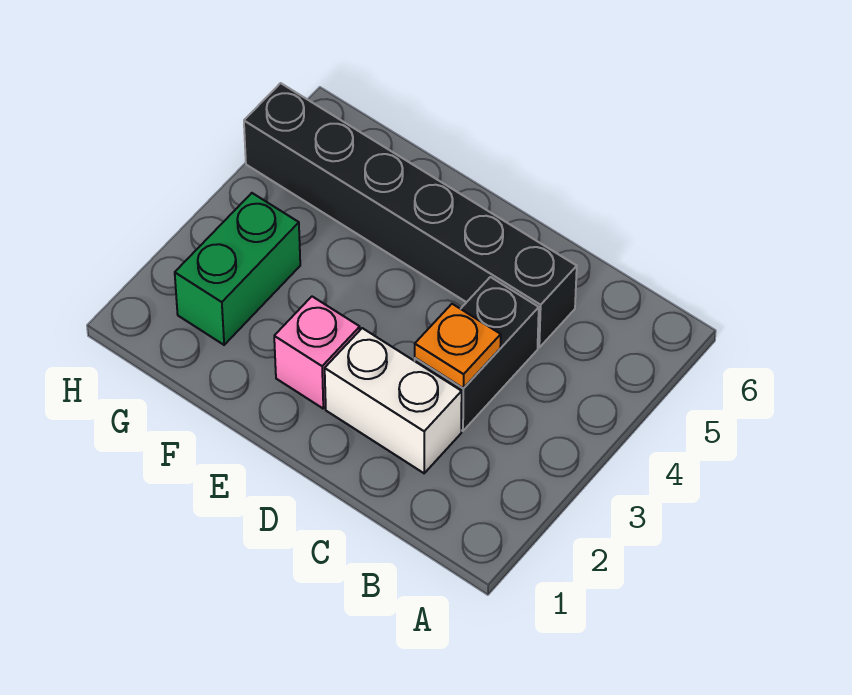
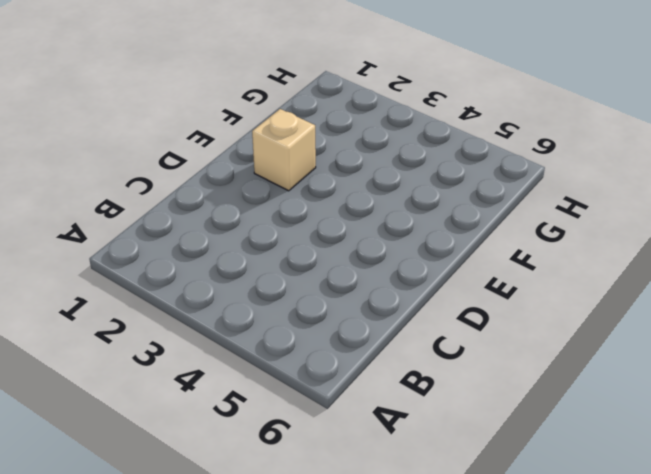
tan 1x1 brick [252,109,316,191] -> pink 1x1 brick [274,297,360,408]
none -> white 1x2 brick [325,328,462,473]
none -> black 1x2 brick [415,277,539,431]

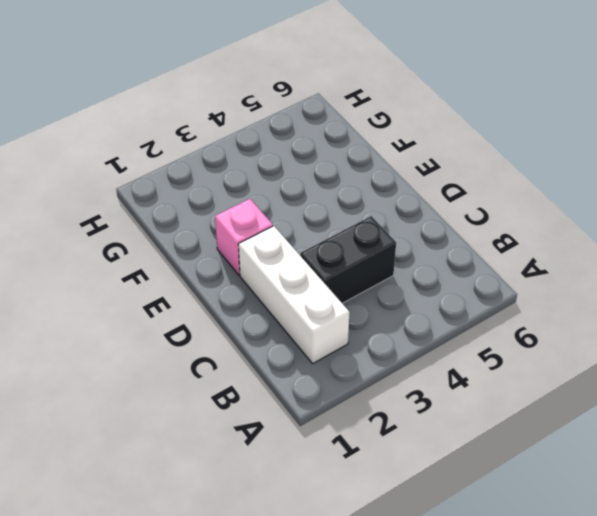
white 1x3 brick [238,226,350,363] -> white 1x2 brick [325,328,462,473]
none -> black 1x6 brick [244,83,577,347]
none -> green 1x2 brick [175,193,300,345]

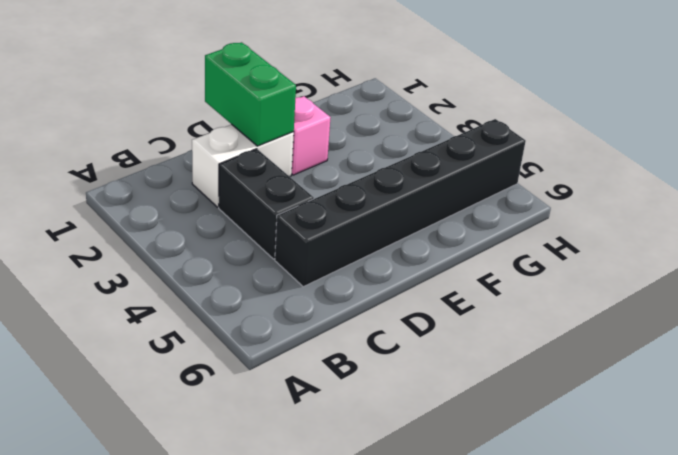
green 1x2 brick [205,42,296,146] -> green 1x2 brick moved to [175,193,300,345]
none -> orange 1x1 plate [415,304,501,388]

